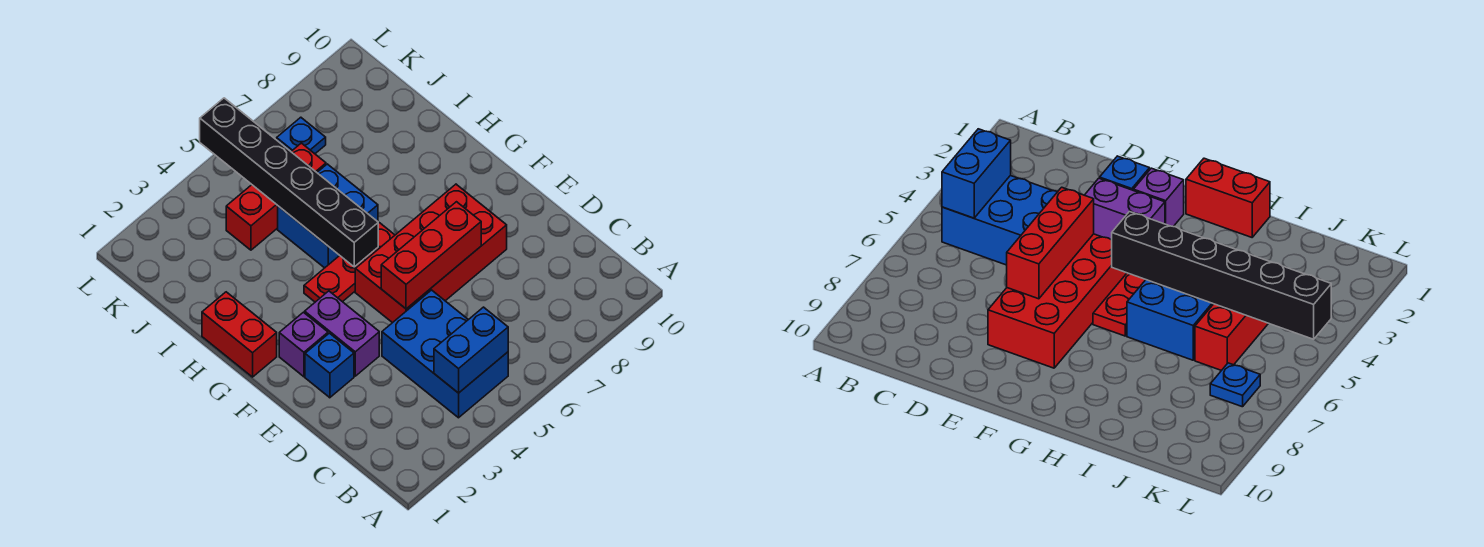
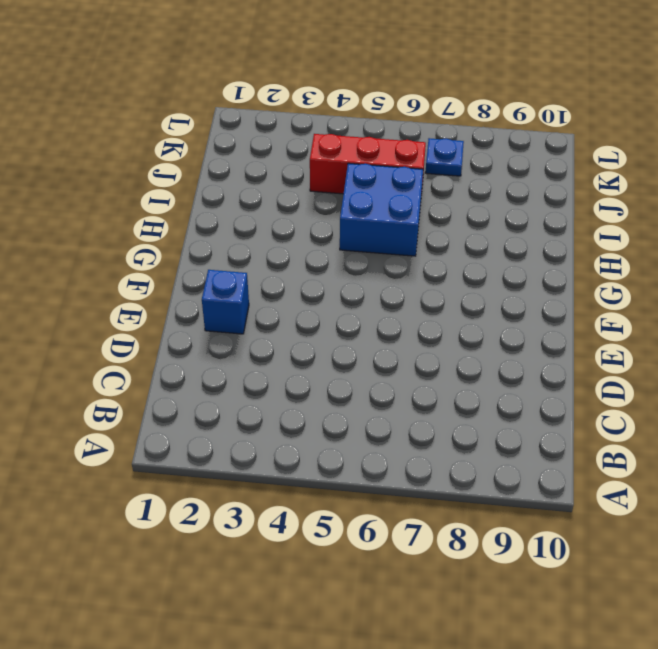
none -> blue 2x3 brick [382,290,508,418]
none -> purple 1x2 brick [305,291,379,376]
none -> red 2x4 brick [355,184,507,323]

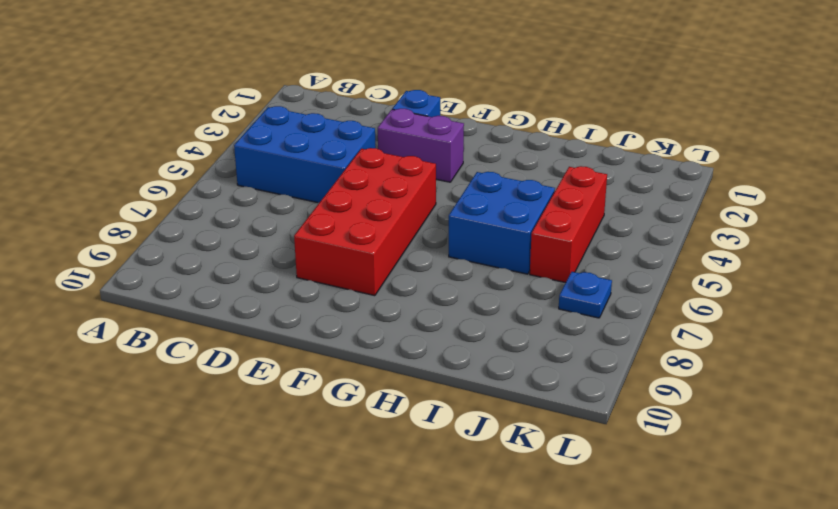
none -> purple 1x1 brick [279,312,328,377]
none -> red 1x2 brick [202,292,277,377]
none -> red 1x3 plate [304,223,395,302]

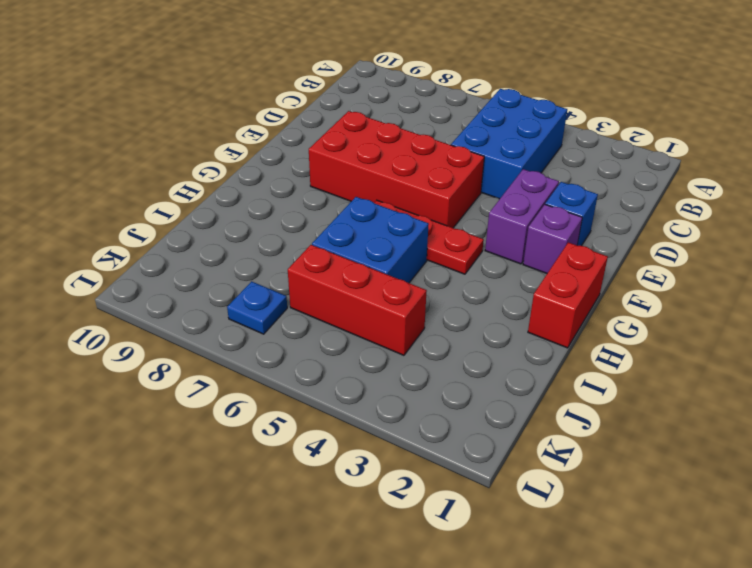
none -> blue 1x2 brick [434,307,508,393]
none -> red 1x3 brick [381,202,481,309]
none -> black 1x6 brick [200,98,378,267]

